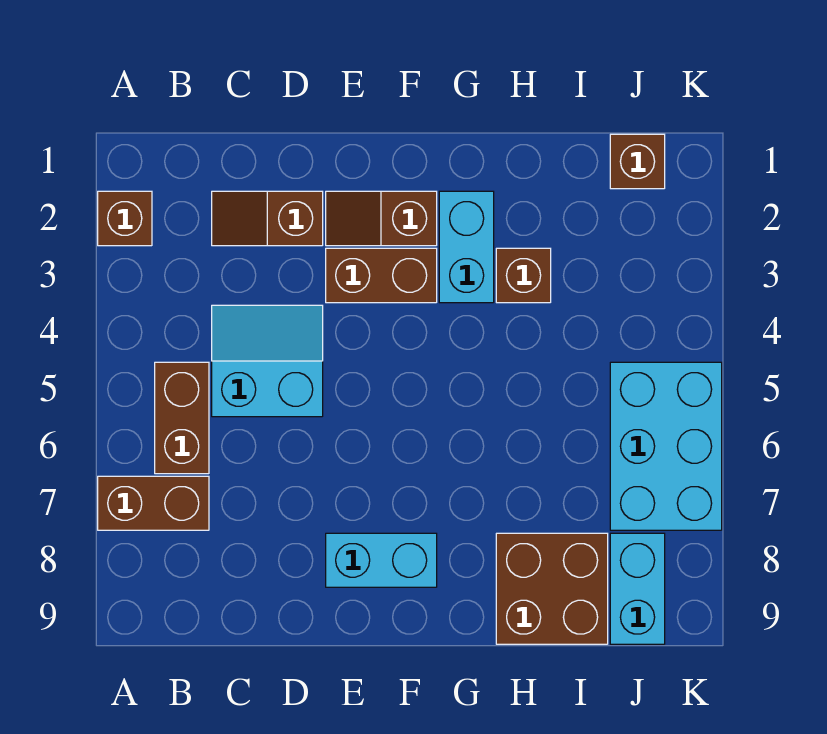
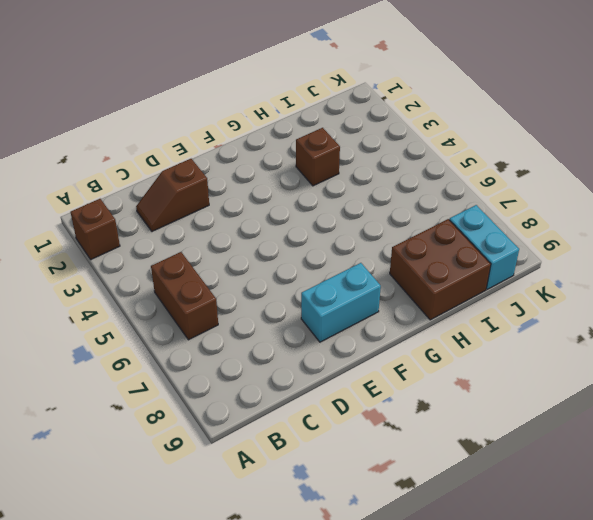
none -> brown 1x2 brick [98,476,209,530]
none -> cyan 2x2 slope [212,305,323,417]
none -> brown 1x2 slope [326,191,437,246]

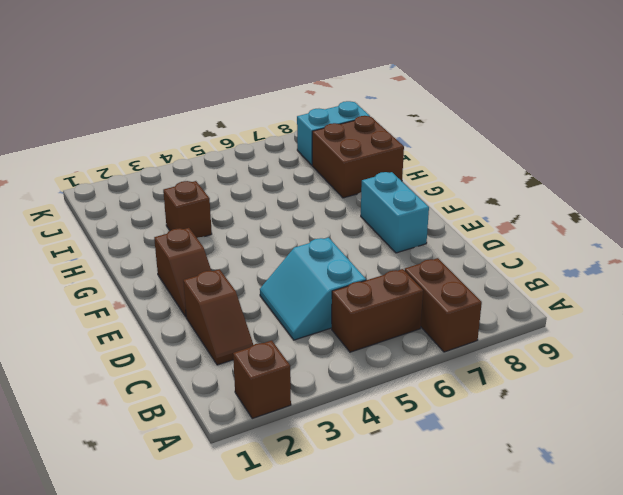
none -> brown 1x2 brick [326,248,437,303]
none -> cyan 1x2 brick [439,191,494,303]
none -> brown 1x1 brick [610,134,665,189]

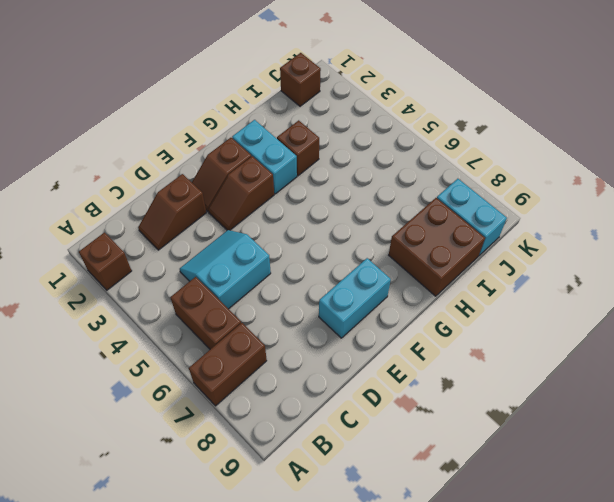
brown 1x2 slope [208,156,274,230] -> brown 1x2 brick [326,248,437,303]
none -> cyan 2x3 brick [610,362,722,530]

